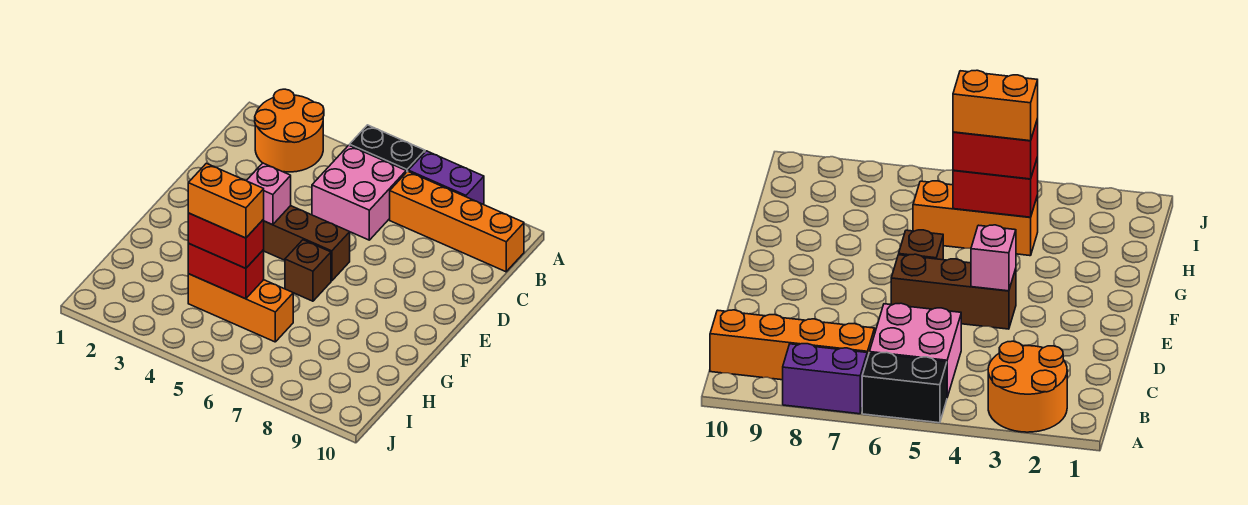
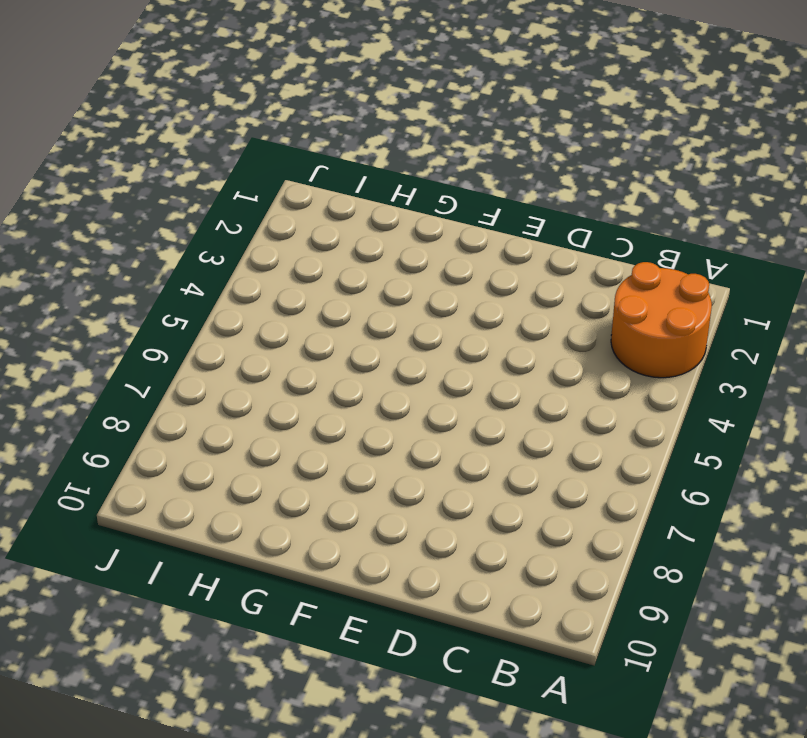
none -> black 1x2 brick [350,125,425,172]
none -> purple 1x2 brick [408,151,484,205]
none -> pink 2x2 brick [312,145,406,240]

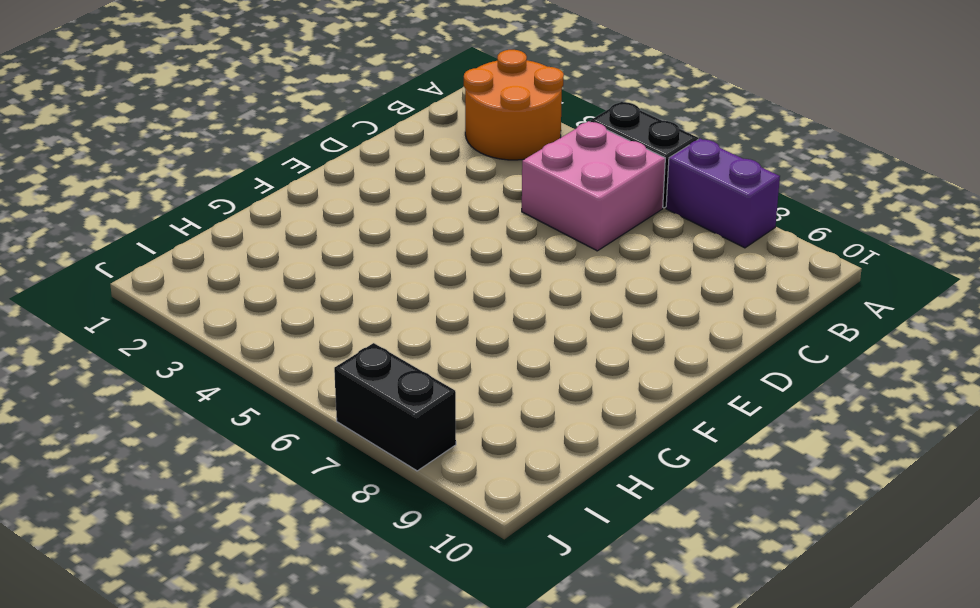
black 1x2 brick [334,343,456,471] -> none
none -> orange 1x4 brick [390,171,524,272]
none -> brown 1x3 brick [263,206,350,281]
none -> brown 1x1 brick [285,240,331,301]

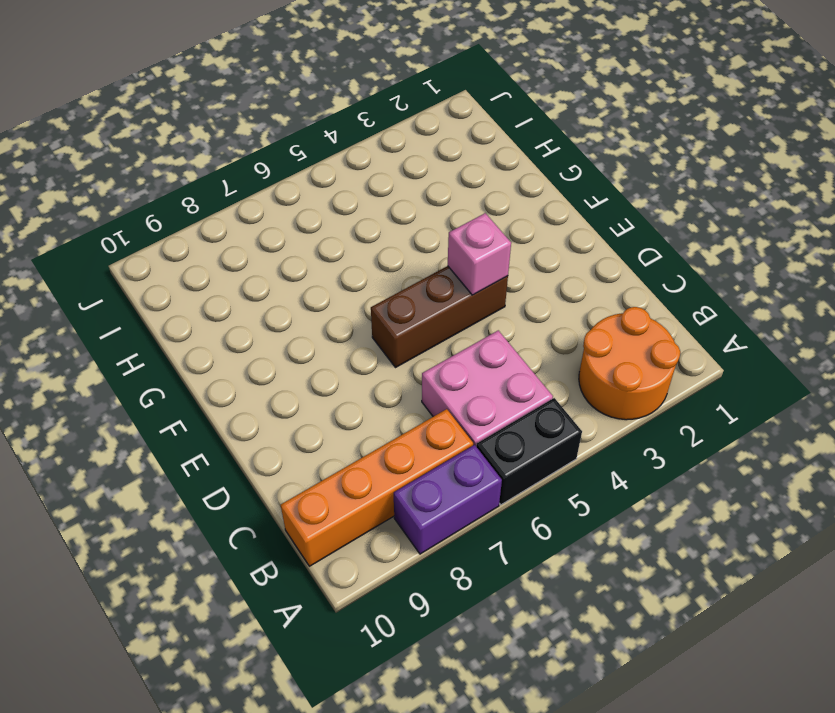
none -> brown 1x1 brick [285,240,331,301]
none -> orange 1x3 brick [188,274,293,342]
none -> red 1x2 brick [188,243,264,299]

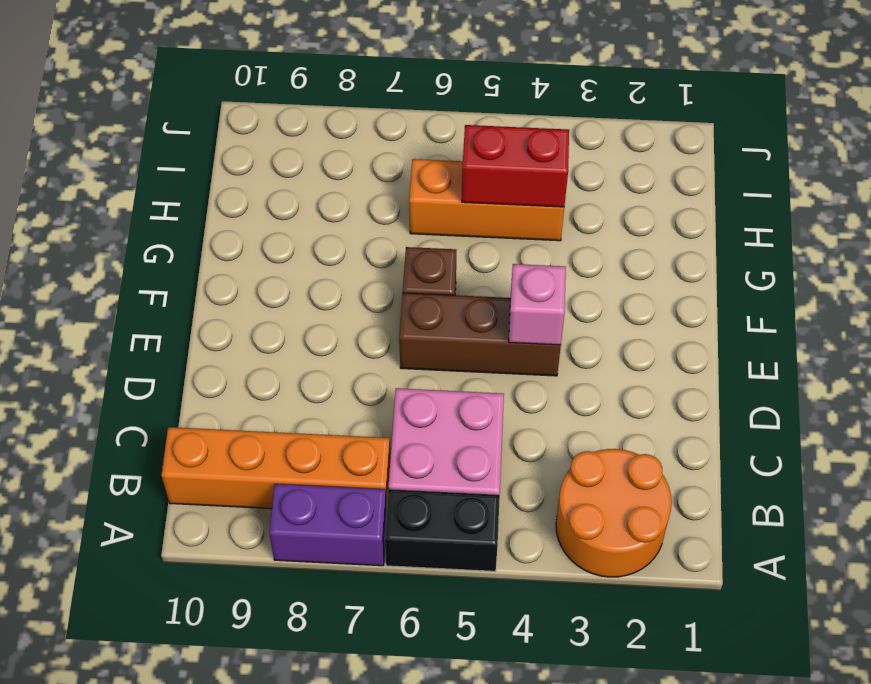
none -> red 1x2 brick [188,213,264,268]
none -> orange 1x2 brick [188,163,264,238]

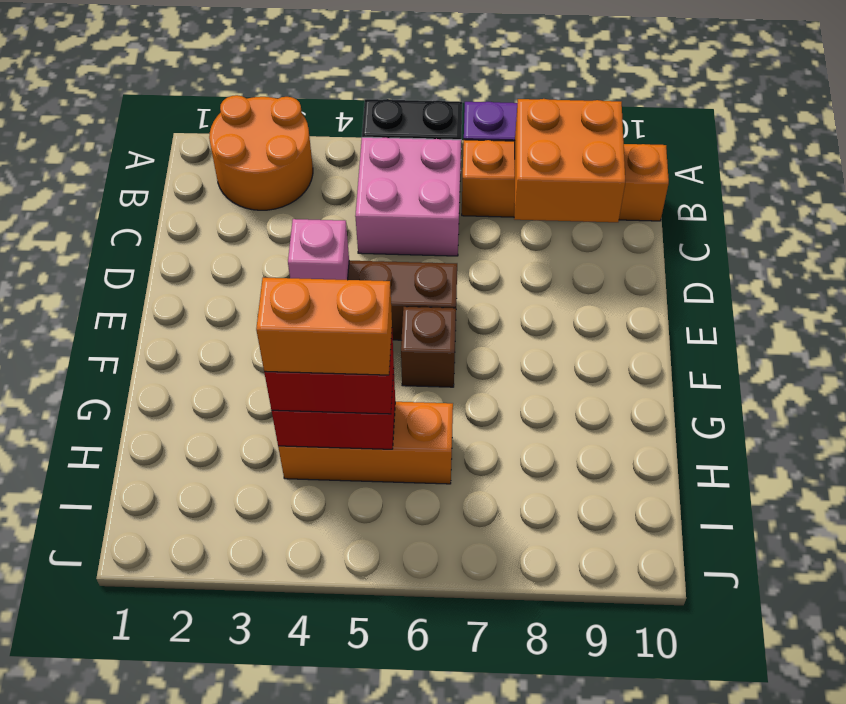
orange 2x2 brick [514,99,625,222] -> none

